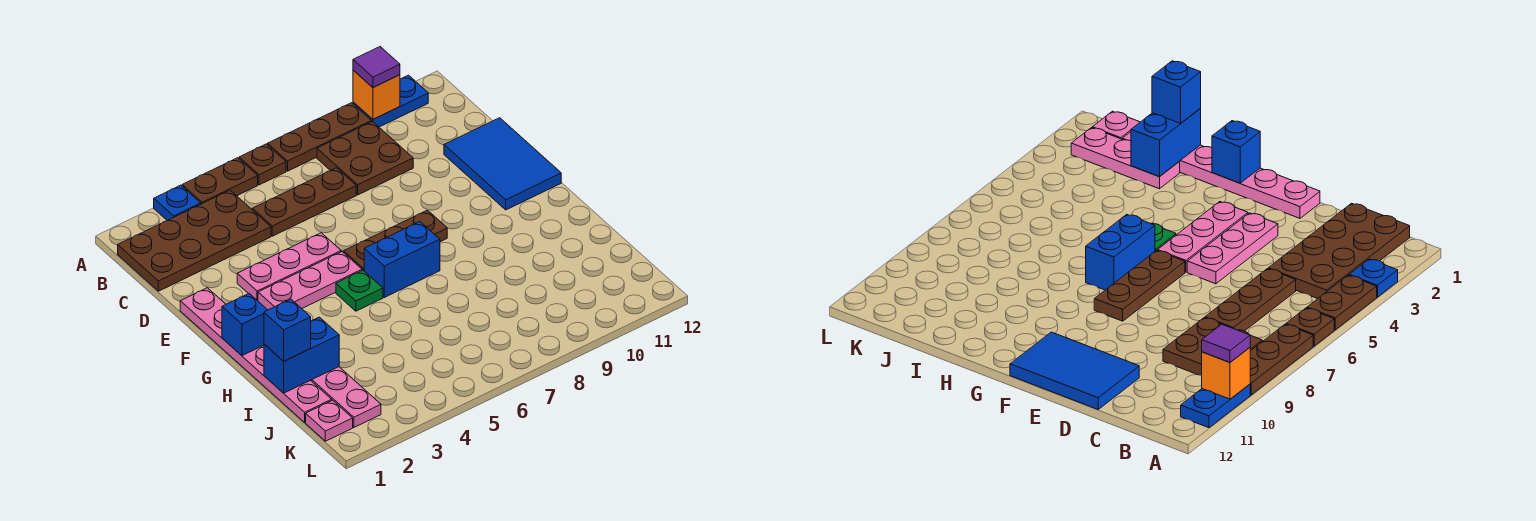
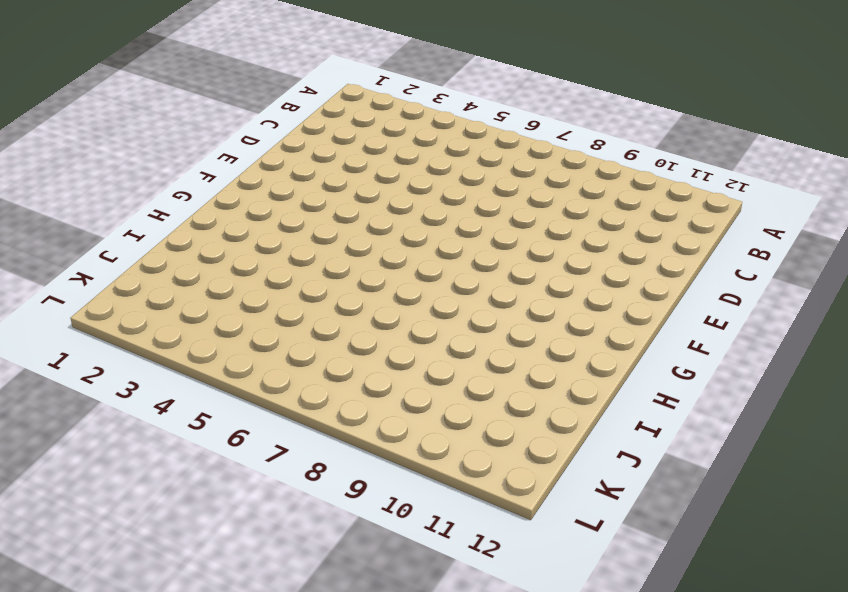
none -> blue 1x1 plate [154,185,201,221]
none -> brown 1x2 plate [182,158,258,204]
none -> brown 1x1 plate [239,144,286,185]

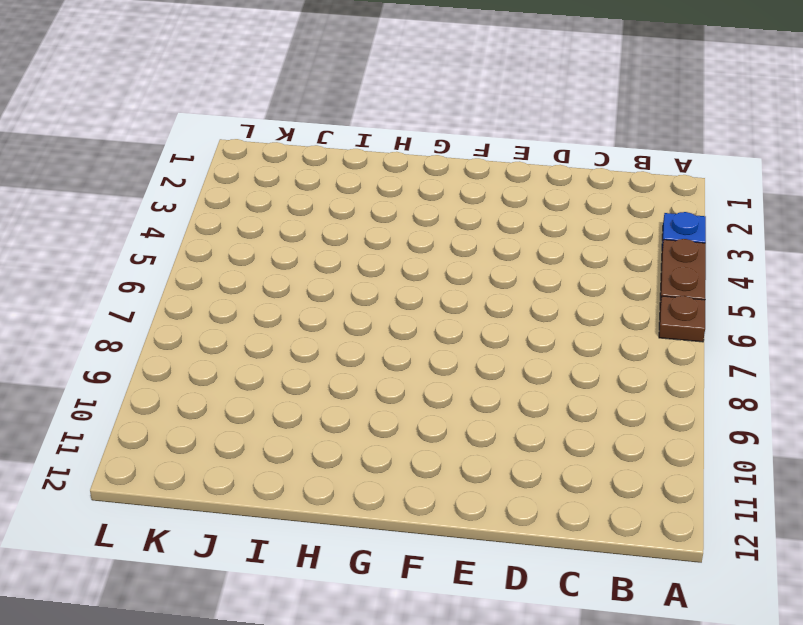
none -> brown 1x3 plate [268,103,372,171]
none -> blue 1x2 plate [353,75,428,127]
none -> brown 2x4 plate [118,190,271,291]

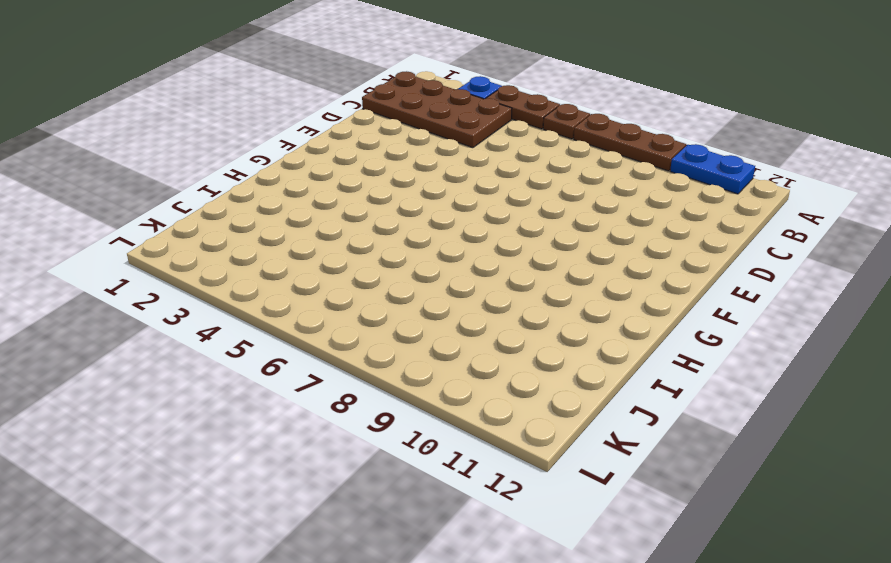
none -> brown 2x2 plate [317,122,413,195]
none -> brown 1x3 plate [252,168,356,236]
none -> blue 2x3 tile [444,118,561,210]

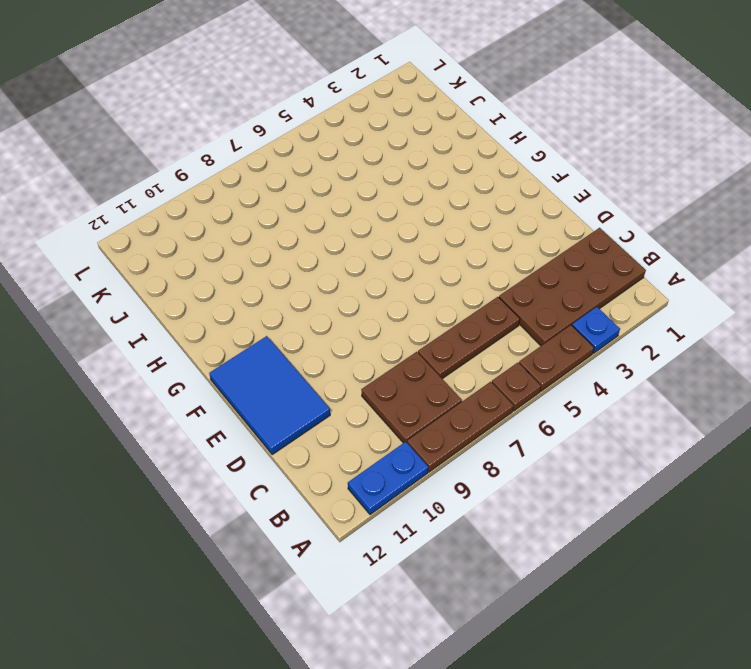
none -> pink 1x6 plate [180,288,332,422]
none -> pink 1x3 plate [237,233,341,301]
none -> pink 1x3 plate [258,252,362,310]

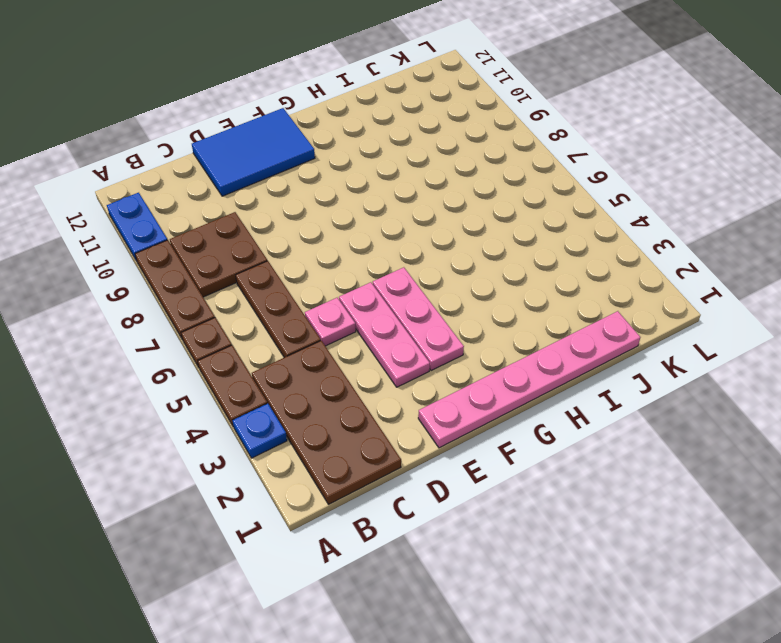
pink 1x1 plate [305,298,356,346] -> pink 1x1 plate moved to [306,400,353,441]
none -> brown 1x3 plate [344,210,447,271]
none -> green 1x1 plate [336,270,383,311]
none -> blue 1x2 brick [364,222,440,297]

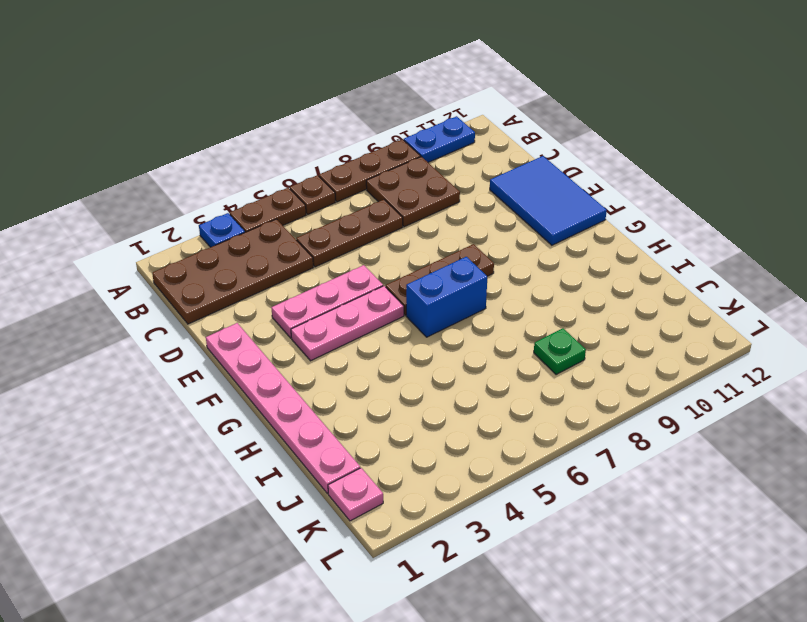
green 1x1 plate [534,328,586,375] -> green 1x1 plate moved to [336,270,383,311]
none -> pink 1x3 plate [311,367,381,427]
none -> orange 1x1 brick [353,70,400,119]
none -> blue 1x1 brick [222,294,267,356]

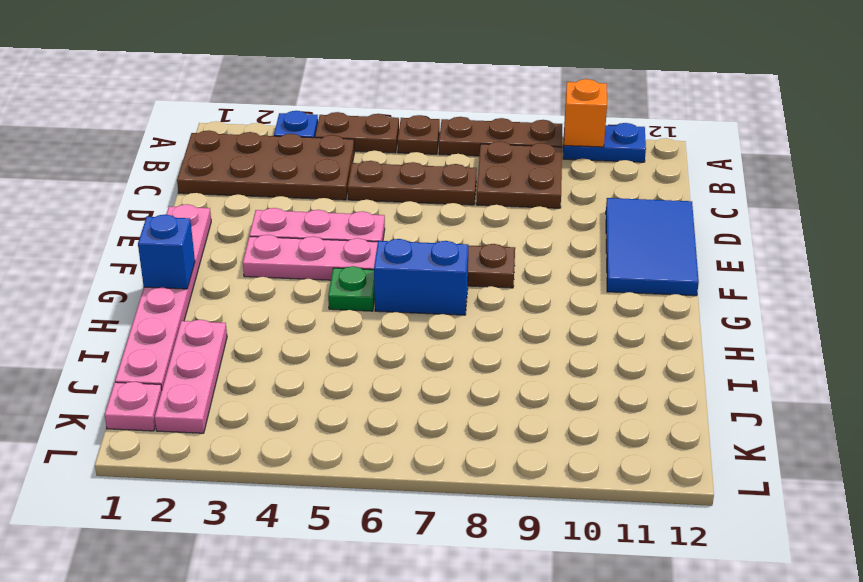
none -> blue 1x2 brick [264,317,339,393]
none -> purple 1x1 tile [353,47,400,88]
none -> blue 1x1 brick [264,299,311,361]

